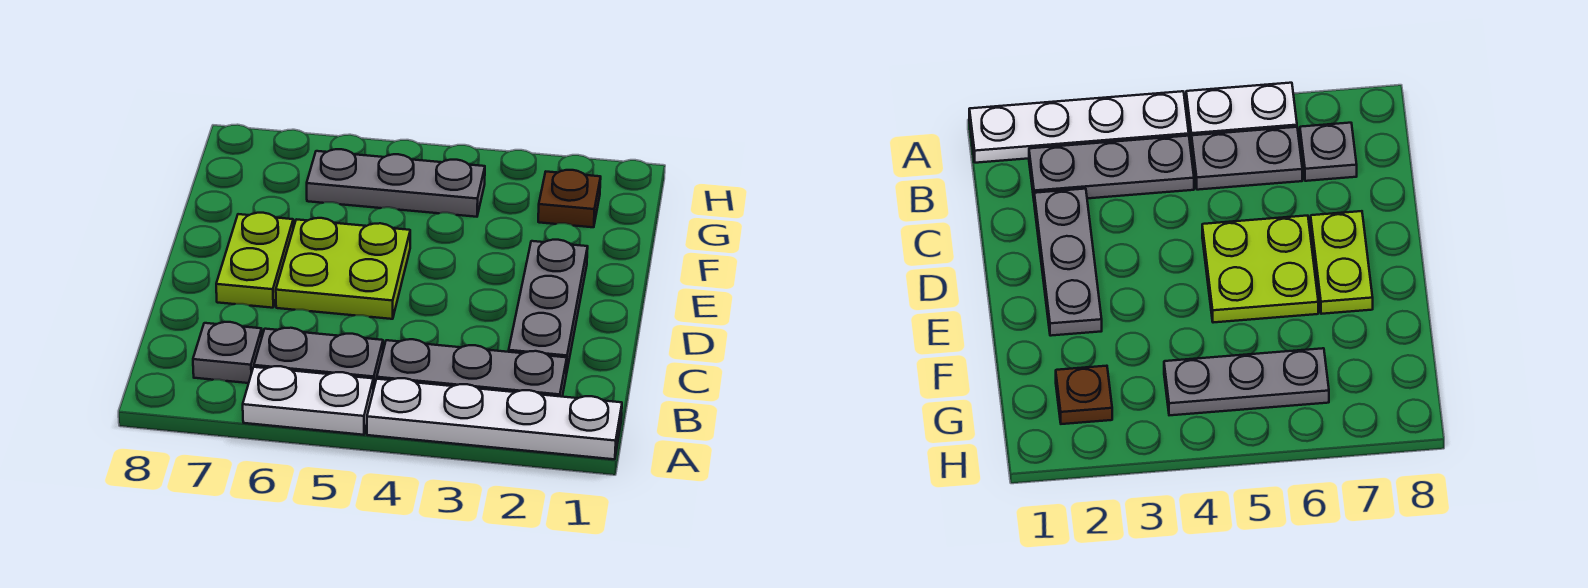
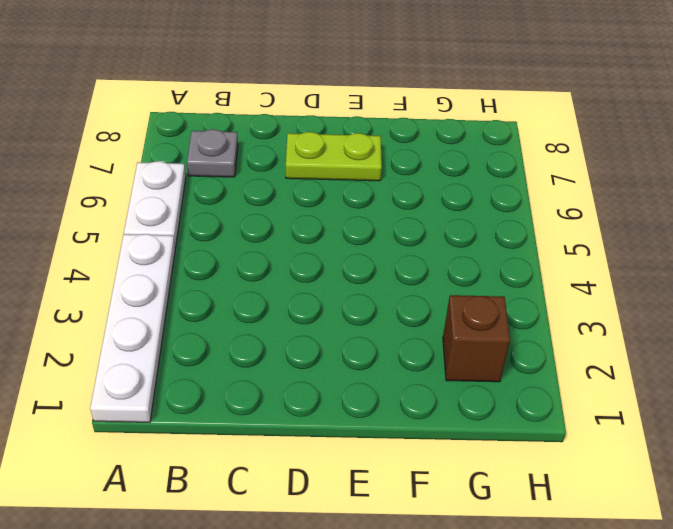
brown 1x1 brick [443,295,510,382] -> brown 1x1 plate [538,170,601,227]
none -> grey 1x3 plate [377,339,567,397]
none -> grey 1x2 plate [254,328,383,390]

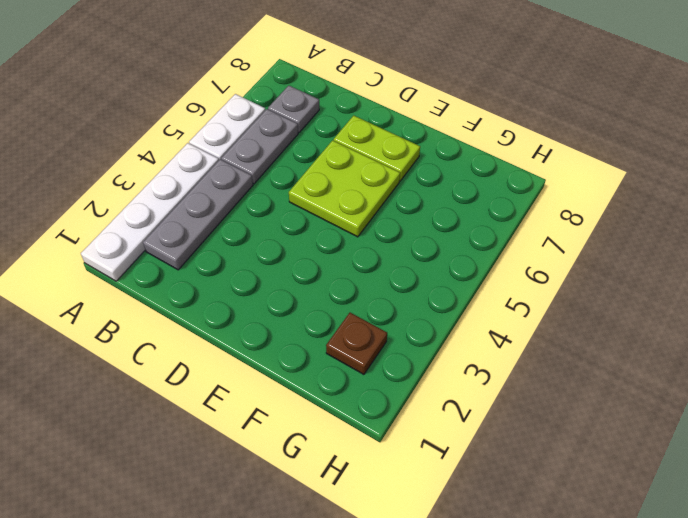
none -> grey 1x3 plate [509,240,588,374]
none -> grey 1x3 plate [307,149,485,217]

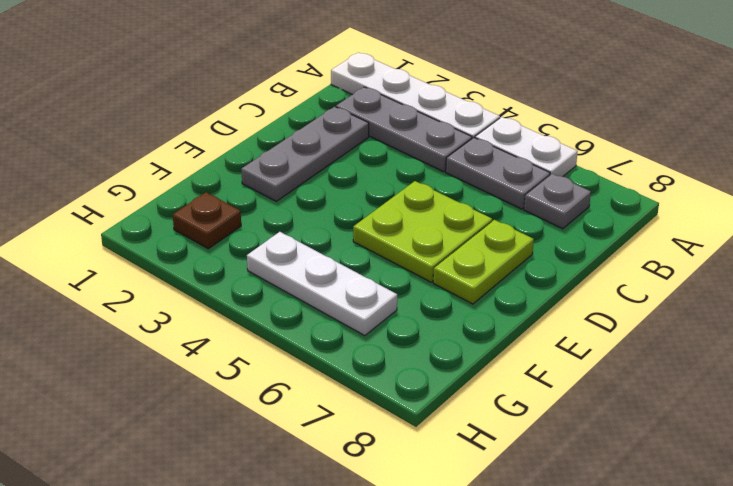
white 1x3 plate [247,232,397,336] -> grey 1x3 plate [307,149,485,217]

